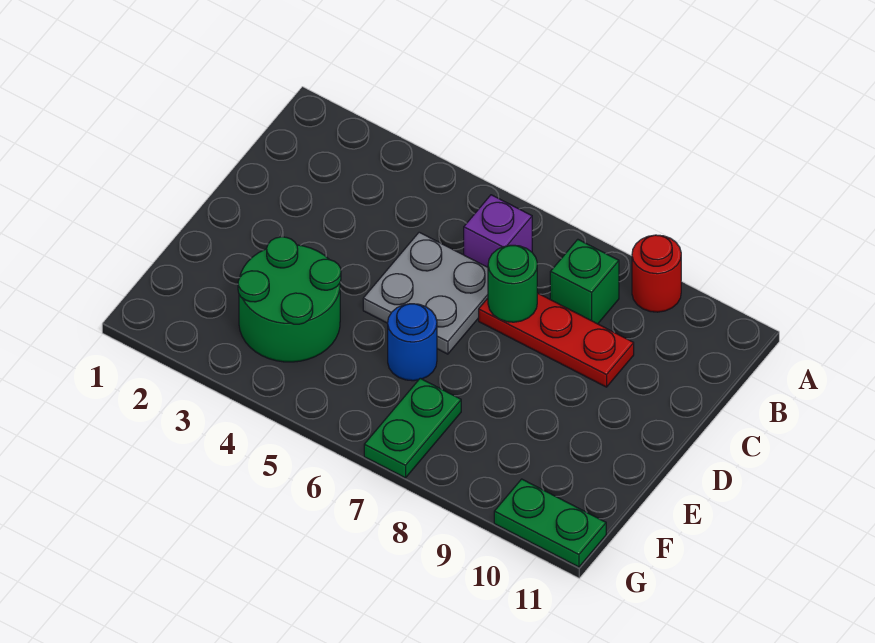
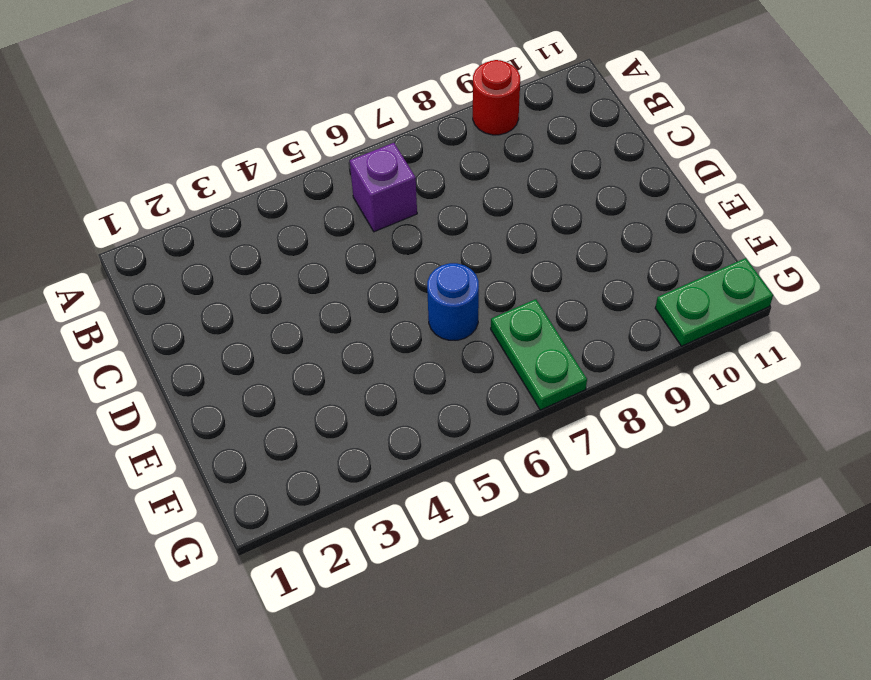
none -> green 1x1 brick [550,239,619,324]
none -> grey 2x2 plate [363,232,488,354]

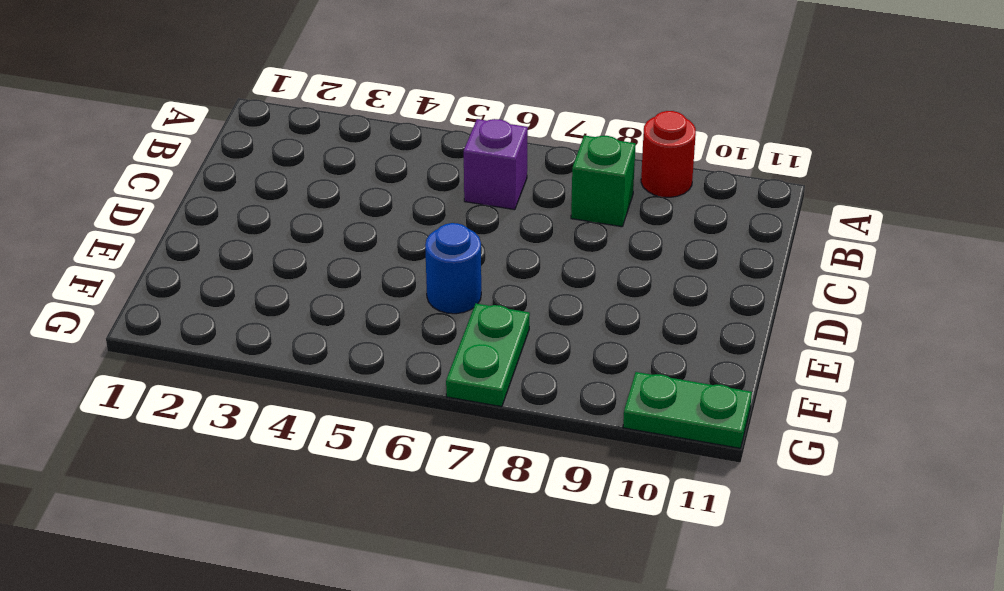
none -> grey 2x2 plate [363,232,488,354]
none -> red 1x3 plate [479,293,634,387]

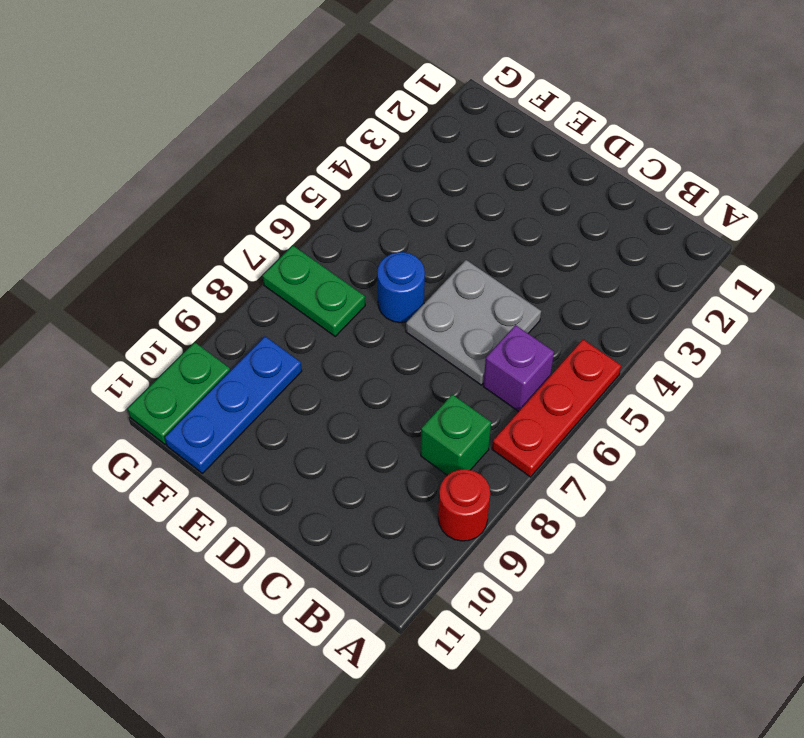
red 1x3 plate [492,340,621,477] -> red 1x3 plate moved to [479,293,634,387]
blue 1x3 plate [165,336,302,473] -> none
none -> green 2x2 round brick [238,237,341,362]
none -> green 1x1 round brick [488,245,537,322]

